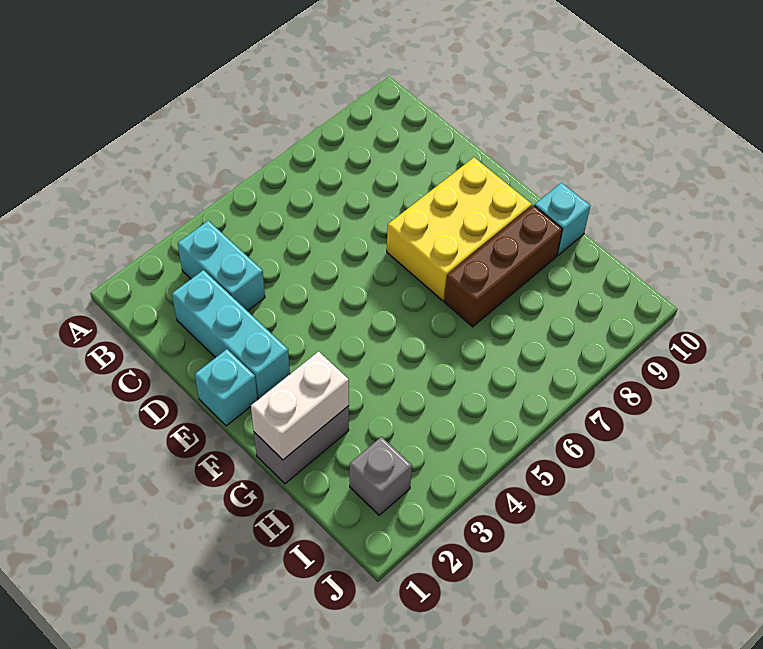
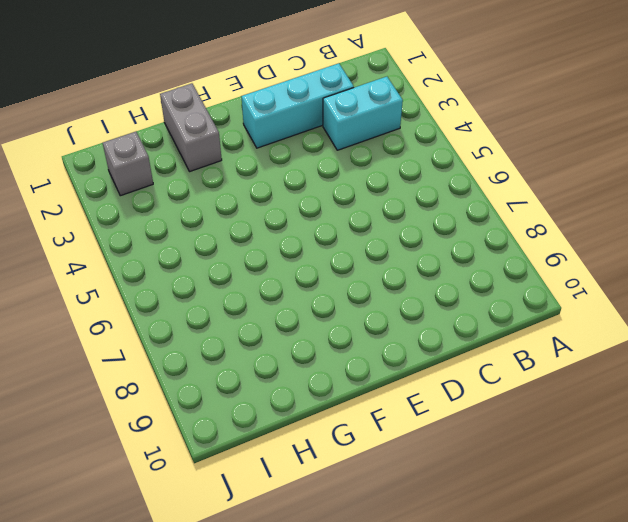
none -> cyan 1x1 brick [195,349,257,426]
none -> yellow 2x3 brick [387,157,532,301]

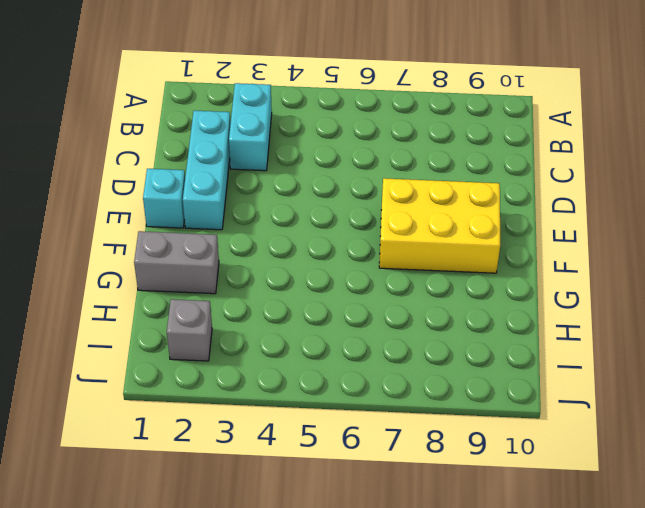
none -> brown 1x3 brick [444,205,562,327]
none -> cyan 1x1 brick [535,183,590,255]

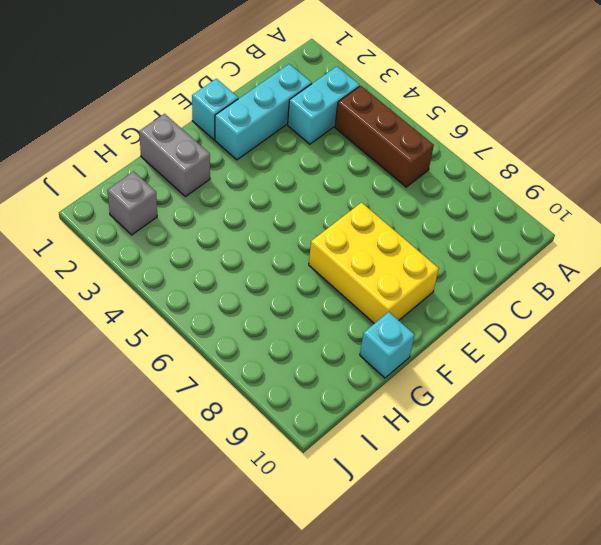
brown 1x3 brick [335,86,434,187] -> brown 1x3 brick moved to [444,205,562,327]
none -> white 1x2 brick [251,352,349,460]

